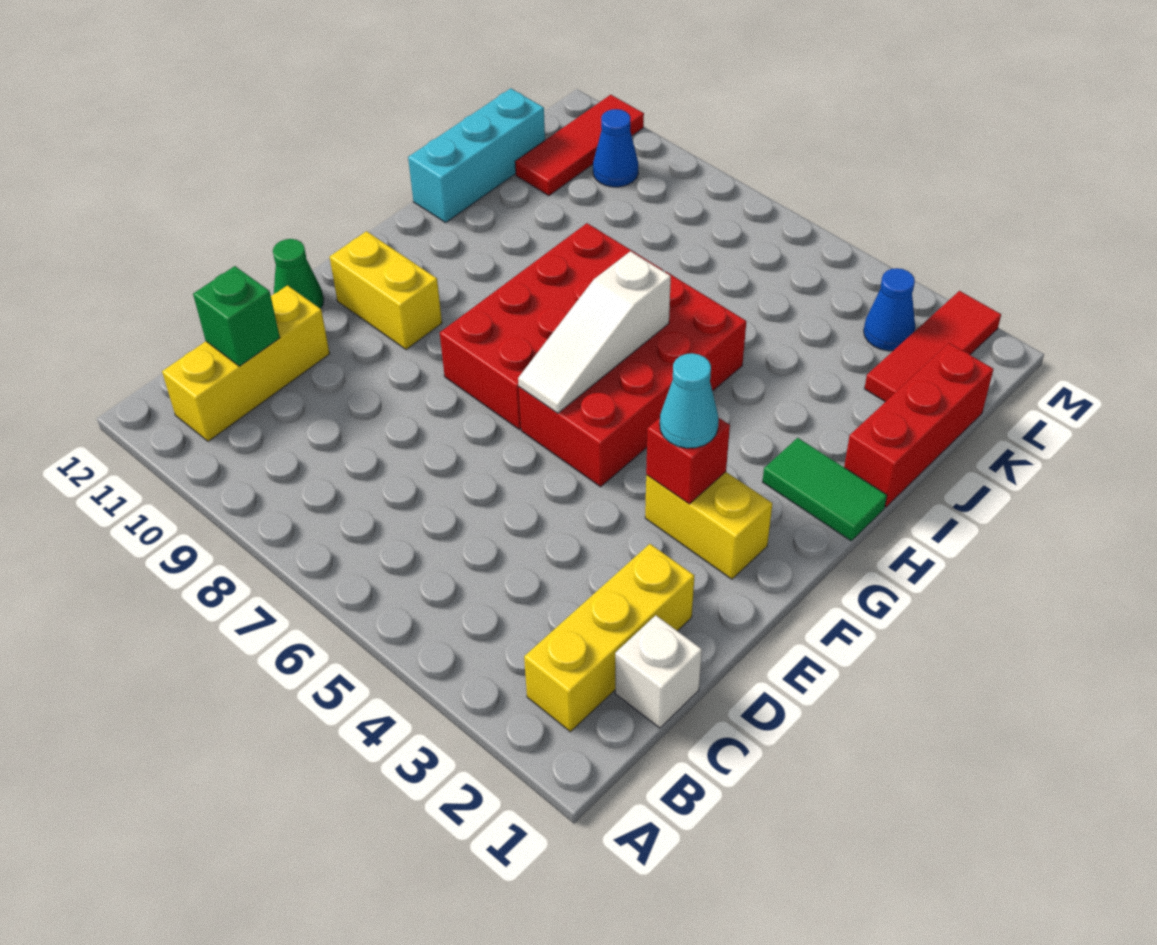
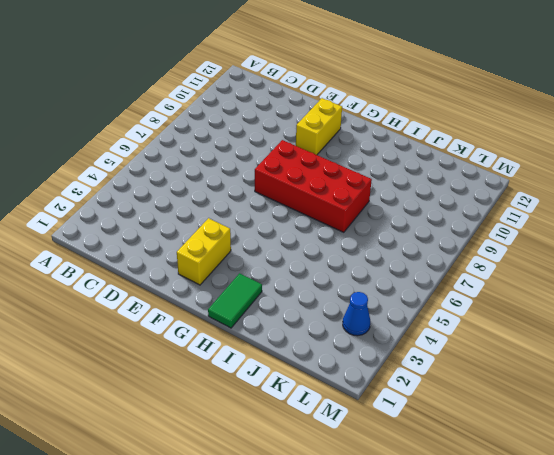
none -> yellow 1x3 brick [524,544,694,732]
none -> yellow 1x3 brick [162,285,330,441]
none -> white 1x1 brick [615,615,702,728]

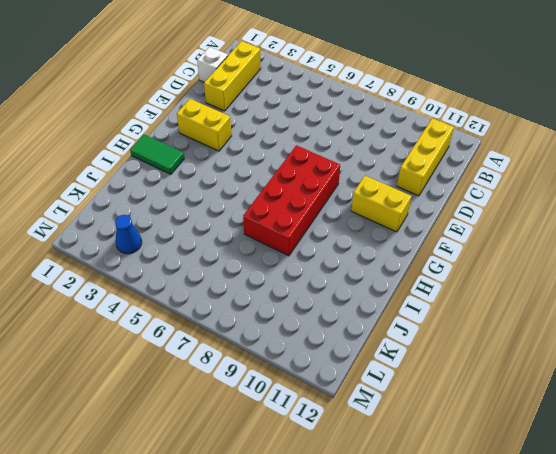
none -> green 1x1 cone [273,239,324,309]
none -> red 2x4 brick [519,271,746,487]
none -> red 1x3 brick [844,343,994,507]

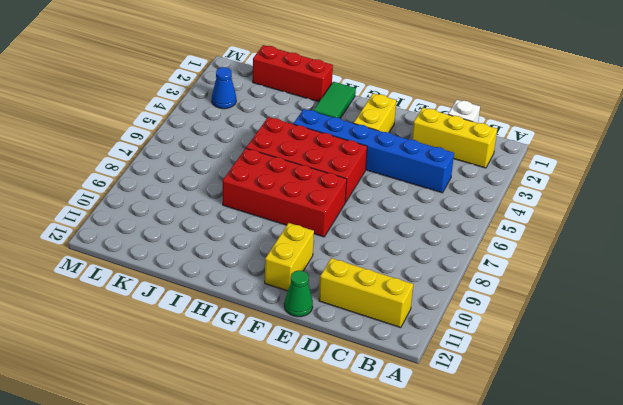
blue 1x6 brick [294,109,454,193] -> none
none -> cyan 1x3 brick [408,88,545,222]
none -> red 1x3 tile [864,291,1001,402]
none -> red 1x3 tile [515,95,644,196]

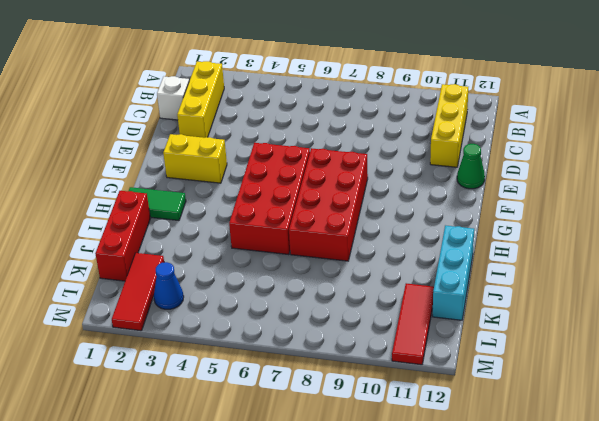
none -> yellow 1x2 brick [330,231,442,350]
none -> blue 1x1 cone [593,109,638,187]
none -> green 1x1 brick [193,266,280,366]

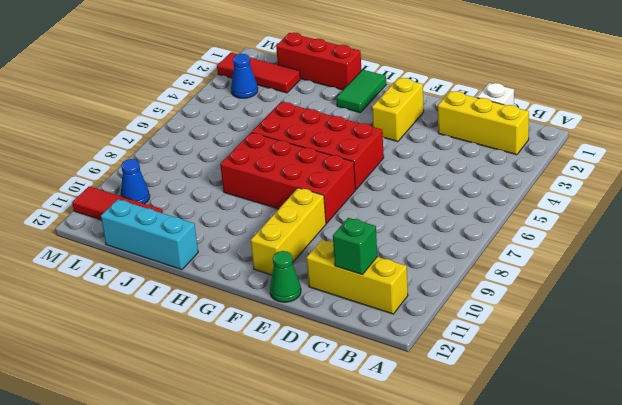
yellow 1x3 brick [251,188,326,275] -> yellow 1x2 brick [330,231,442,350]
none -> red 1x1 brick [646,418,730,504]
none -> white 1x3 slope [518,251,671,413]
none -> cyan 1x1 cone [660,353,719,448]

